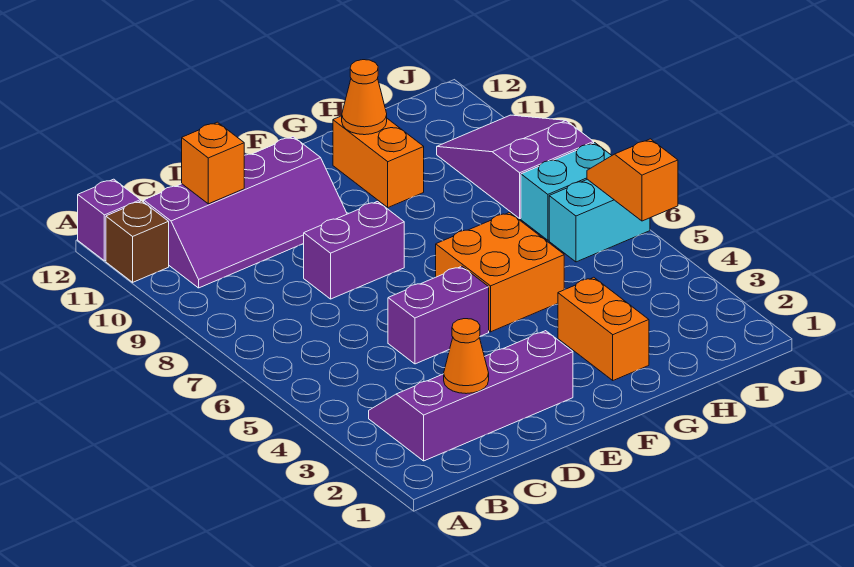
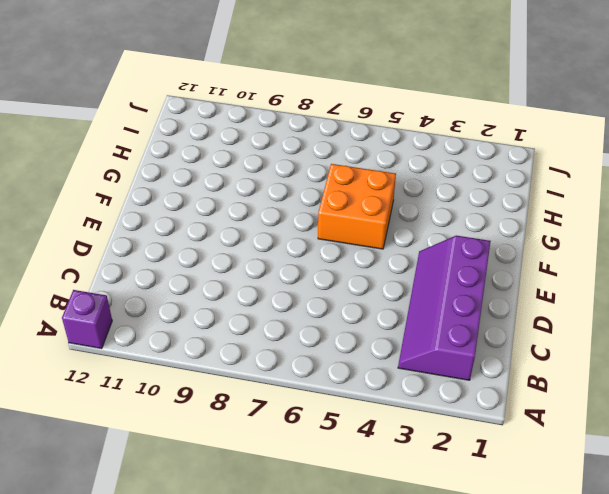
none -> brown 1x1 brick [106,201,169,282]
none -> purple 2x4 slope [144,137,347,288]
none -> purple 1x2 brick [388,266,489,364]

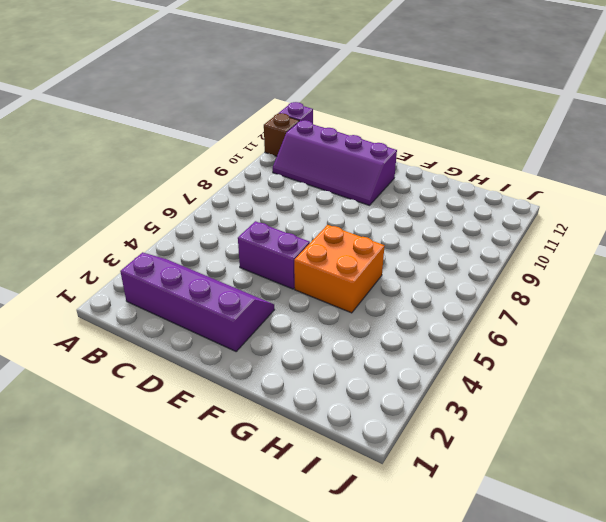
none -> purple 1x2 brick [304,202,404,299]
none -> orange 1x2 brick [558,277,649,380]
none -> orange 1x2 brick [333,116,424,207]

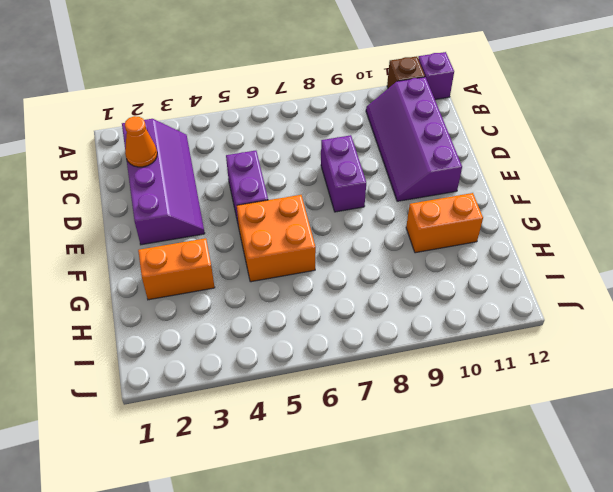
none -> cyan 1x2 brick [549,179,650,262]
none -> cyan 1x2 brick [521,143,612,240]
none -> purple 2x3 slope [437,115,594,219]

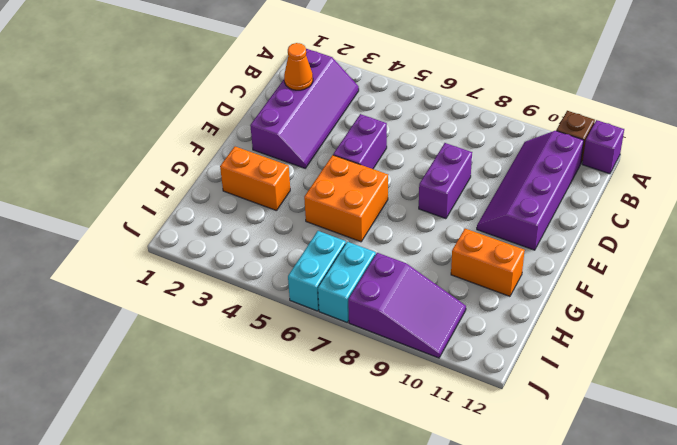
none -> orange 1x1 brick [182,122,244,204]
none -> orange 1x1 cone [342,60,387,135]
none -> orange 1x2 slope [587,139,678,221]

